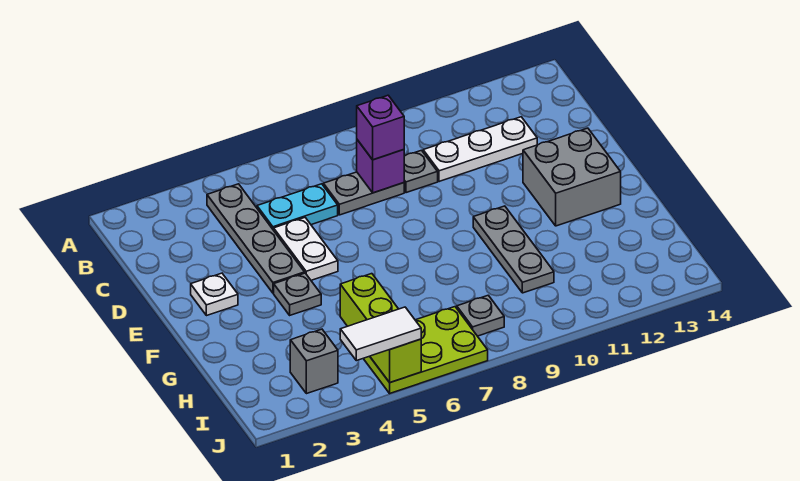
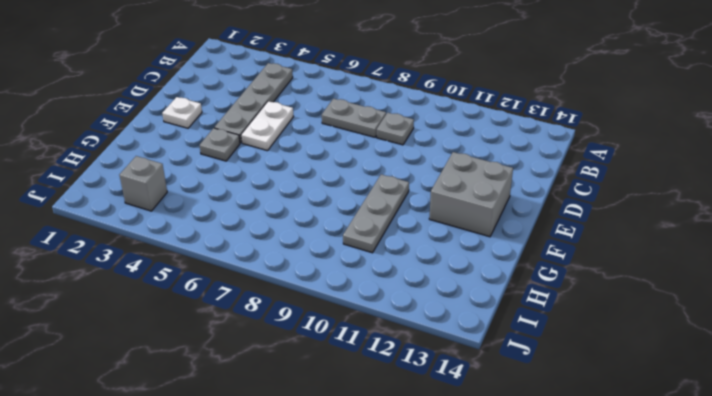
none -> cyan 1x2 plate [257,184,338,230]
none -> white 1x3 plate [423,117,537,182]
none -> lime 2x3 plate [363,307,488,393]

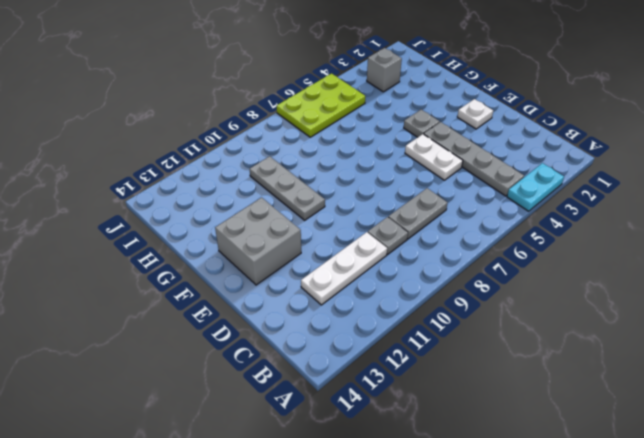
cyan 1x2 plate [507,163,564,211] -> cyan 1x2 plate moved to [257,184,338,230]
none -> grey 1x1 plate [457,295,504,336]
none -> purple 1x1 brick [357,140,404,193]
none -> lime 1x3 brick [340,274,421,382]

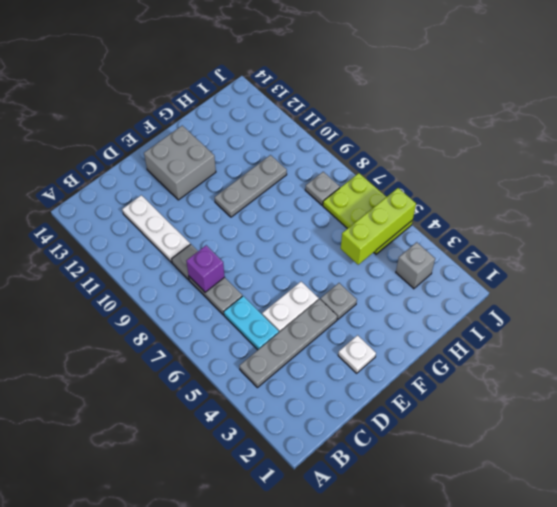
none -> purple 1x1 brick [357,95,404,160]
none -> white 1x2 tile [340,307,421,361]

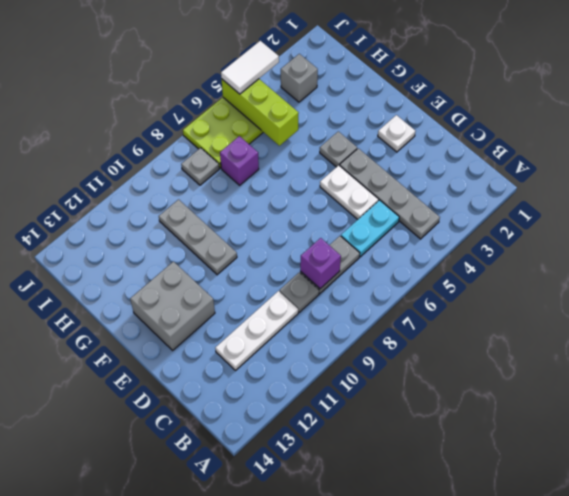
purple 1x1 brick [220,136,259,185] -> purple 1x1 brick moved to [357,95,404,160]

